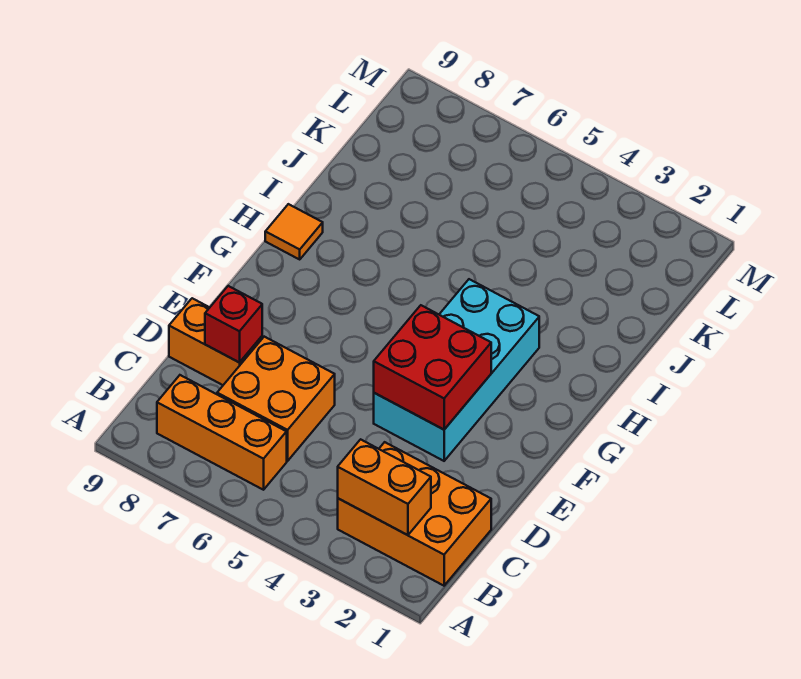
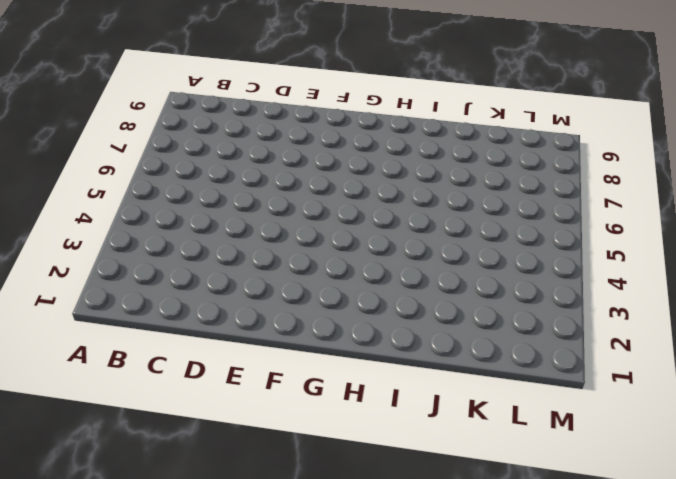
none -> orange 2x3 brick [338,442,491,586]
none -> orange 1x3 brick [157,375,287,490]

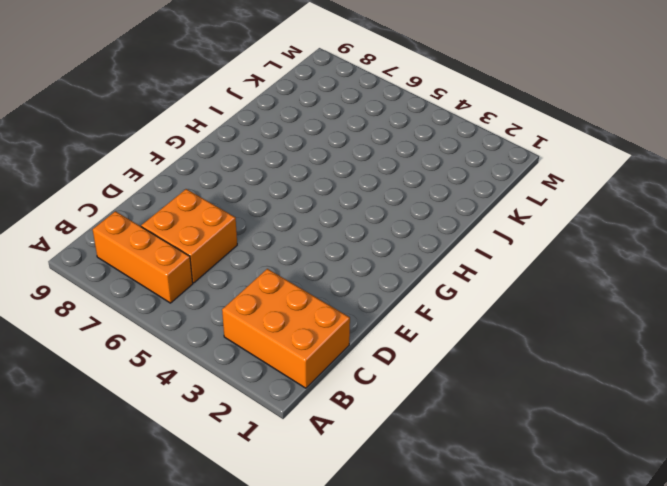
none -> orange 1x2 brick [169,298,262,385]
none -> cyan 2x4 brick [374,279,539,461]

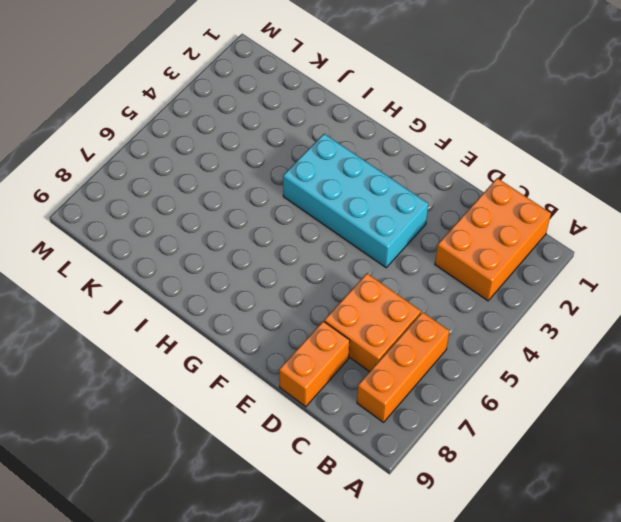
none -> orange 1x1 tile [265,204,323,259]
none -> orange 1x2 brick [338,439,431,535]

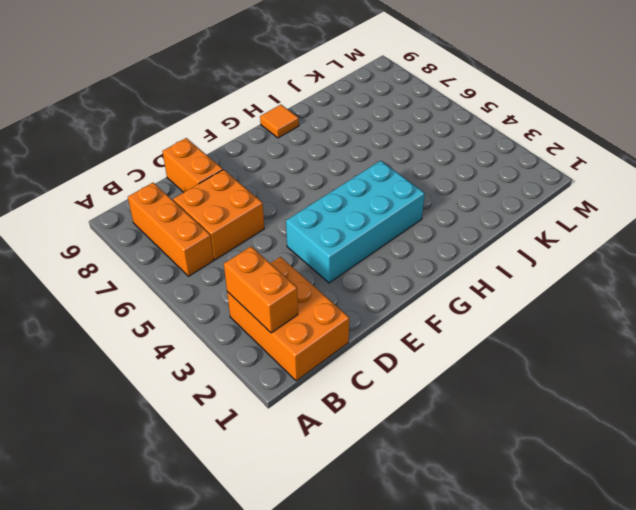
none -> red 1x1 brick [205,286,262,363]
none -> red 2x2 brick [374,305,491,430]

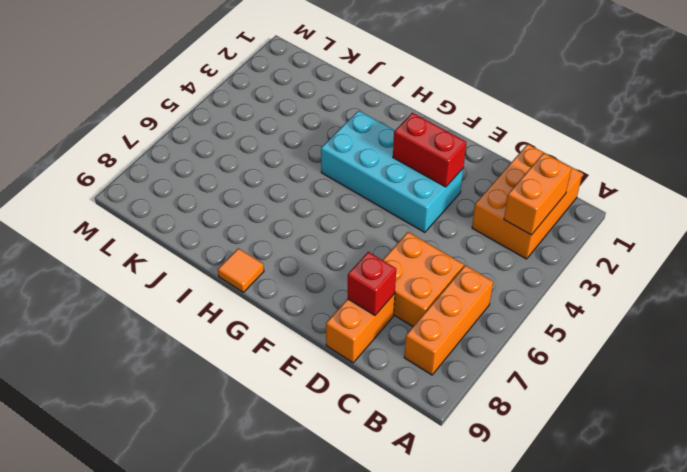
red 1x2 brick [393,113,466,187] -> red 2x2 brick [374,305,491,430]

